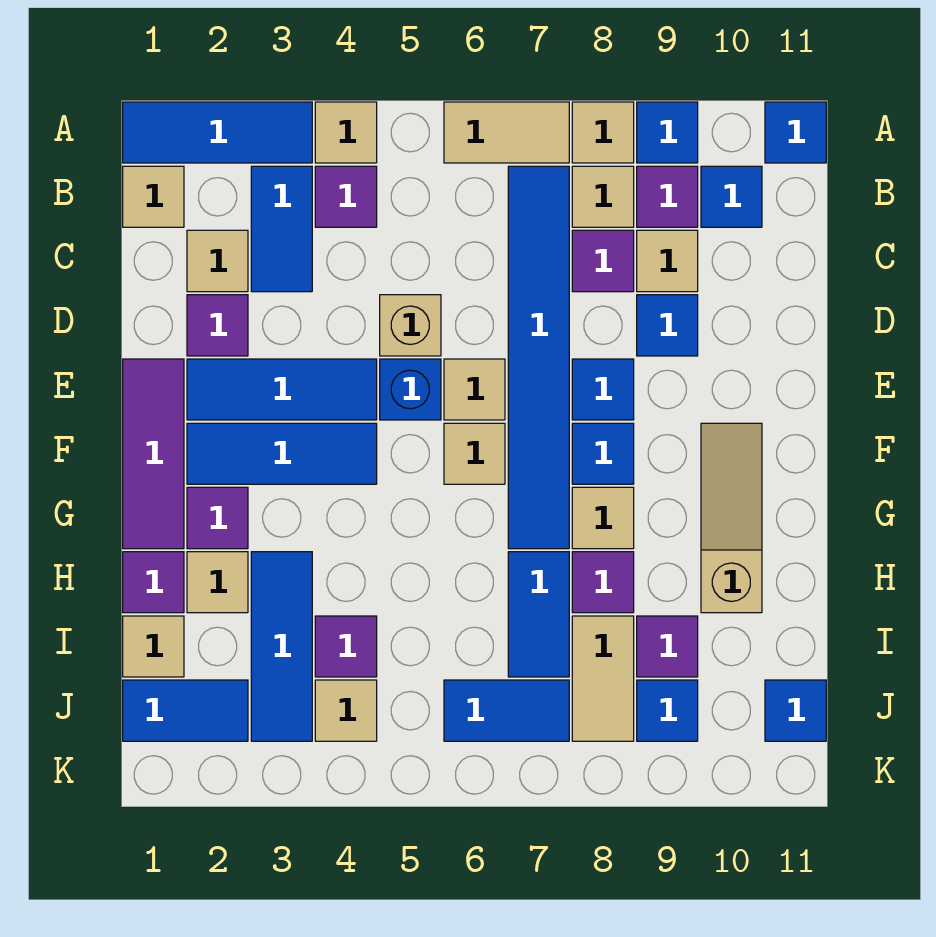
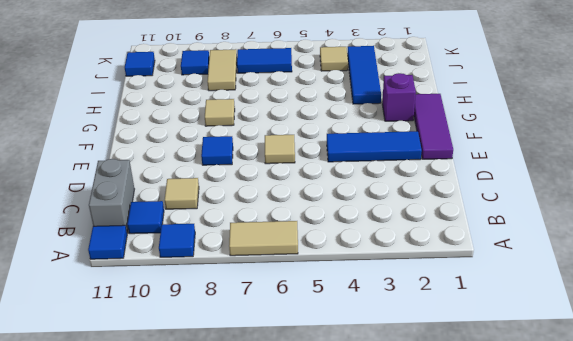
grey 1x2 brick [89,159,134,233] -> none
purple 1x1 brick [382,73,416,121] -> purple 1x1 tile [187,487,248,549]
none -> blue 1x3 tile [123,102,312,163]
none -> tan 1x1 tile [315,102,377,163]
none -> tan 1x1 tile [572,102,634,163]
none -> tan 1x1 tile [123,166,184,227]

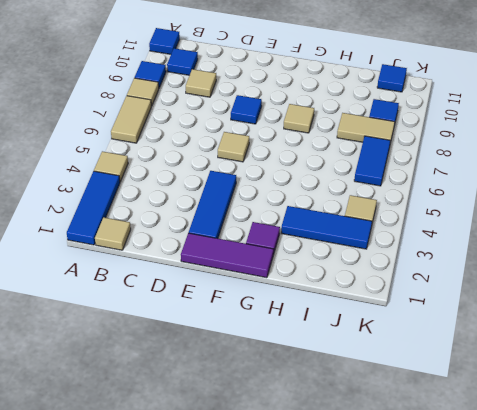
none -> blue 1x2 tile [251,166,312,292]
none -> purple 1x1 tile [315,166,377,227]
none -> blue 1x6 tile [508,166,569,549]
none -> tan 1x1 tile [572,166,634,227]

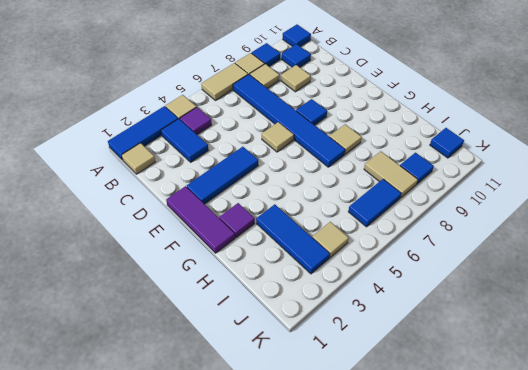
none -> purple 1x1 tile [637,166,698,227]
none -> tan 1x1 tile [187,230,248,292]
none -> purple 1x1 tile [572,230,634,292]
none -> purple 1x1 tile [187,295,248,356]

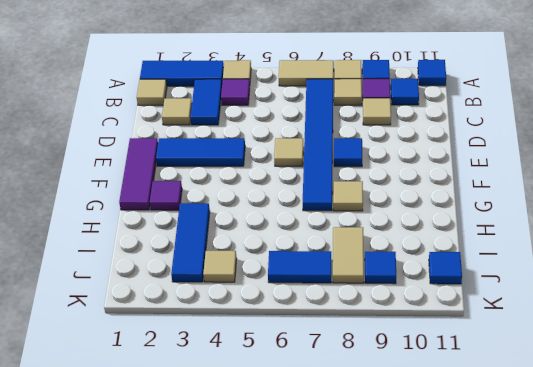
none -> purple 1x1 tile [572,230,634,292]
none -> purple 1x1 tile [187,295,248,356]
none -> tan 1x1 brick [380,295,441,356]
none -> blue 1x1 tile [637,295,698,356]

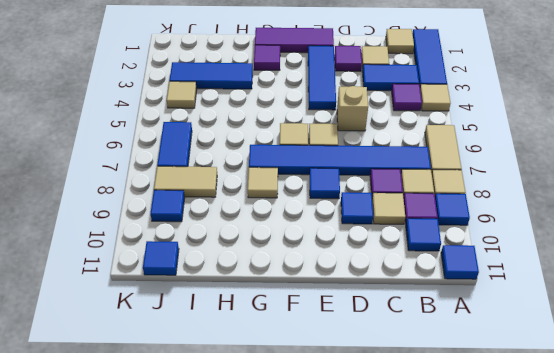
none -> blue 1x1 brick [380,359,441,420]
none -> blue 1x3 tile [187,423,377,484]
none -> blue 1x1 tile [572,423,634,484]
none -> tan 1x3 slope [701,423,762,613]

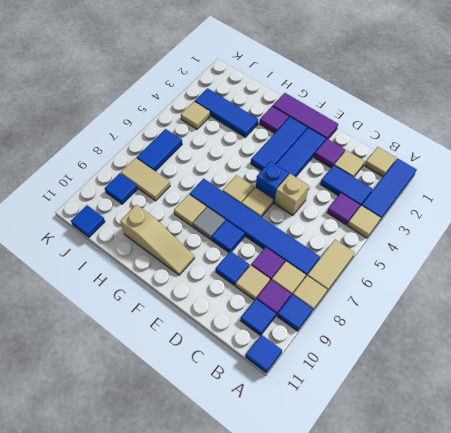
grey 1x1 tile [193,207,225,240] -> blue 1x1 tile [572,423,634,484]
none -> purple 1x1 tile [123,552,184,613]
none -> tan 1x1 tile [187,552,248,613]
none -> blue 1x2 tile [508,552,569,677]
none -> purple 1x1 tile [572,552,634,613]

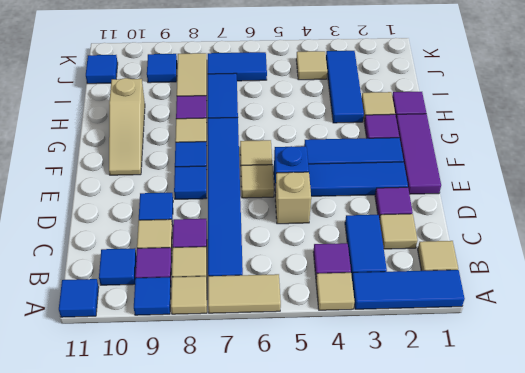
none -> tan 1x1 tile [123,616,184,677]
none -> purple 1x1 tile [315,616,377,677]
none -> purple 1x1 tile [637,616,698,677]
none -> blue 1x2 tile [123,680,248,741]

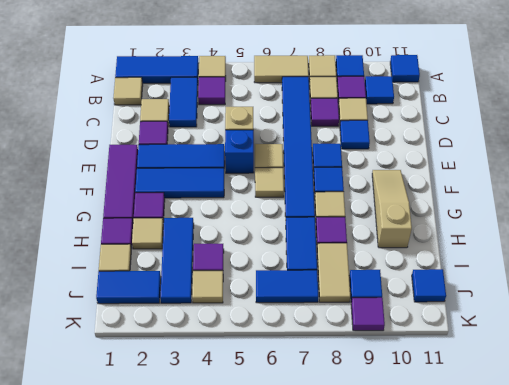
purple 1x1 tile [351,298,385,331] -> purple 1x1 tile moved to [637,616,698,677]

